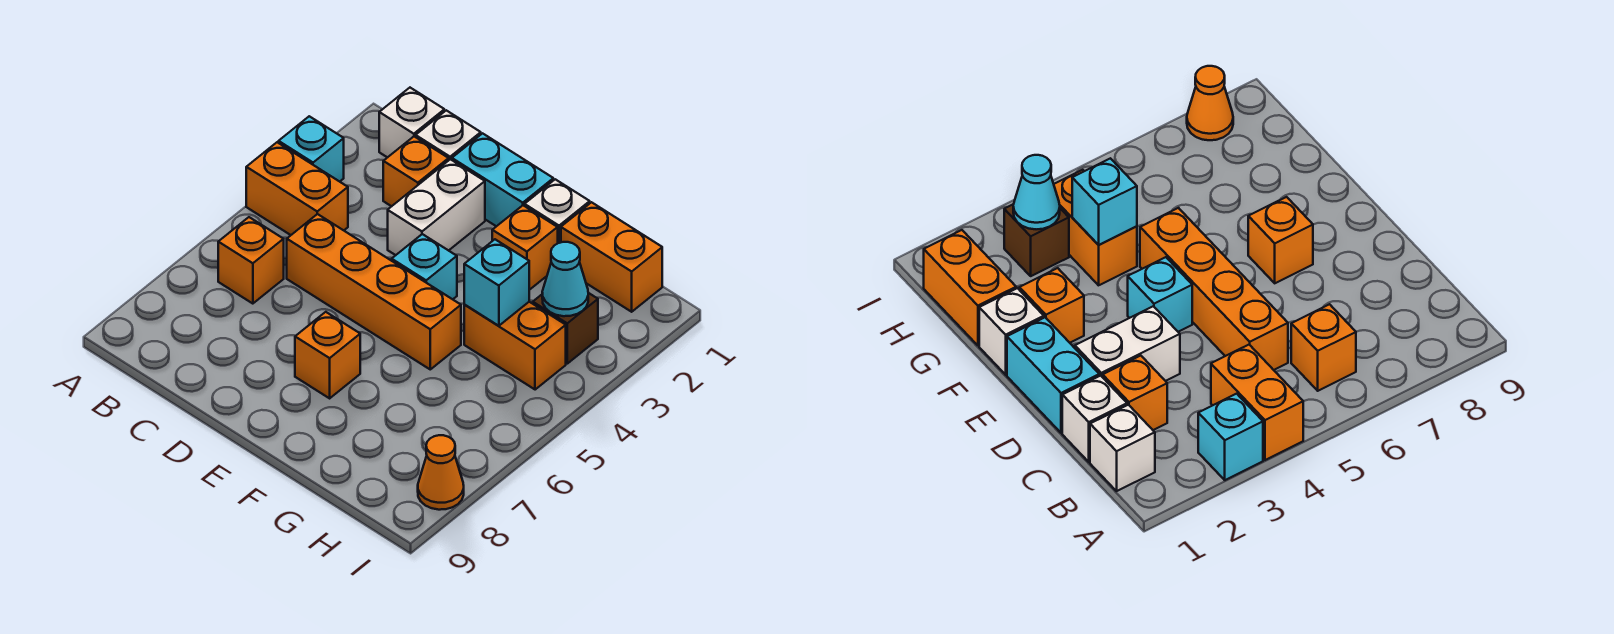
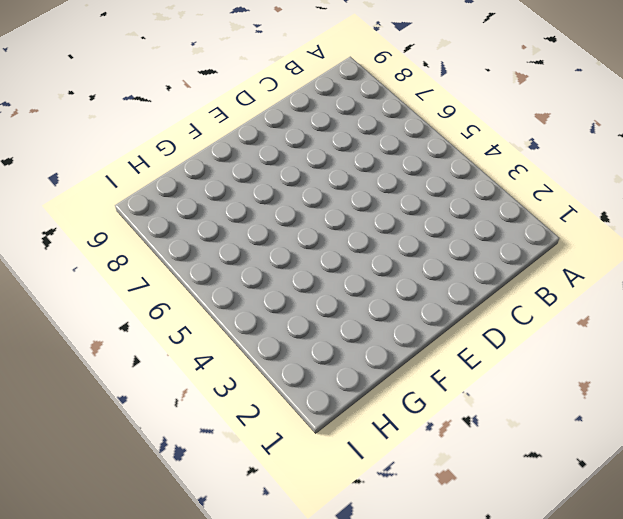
none -> cyan 1x1 brick [279,116,344,182]
none -> orange 1x2 brick [246,142,348,235]
none -> white 1x1 brick [379,88,444,158]

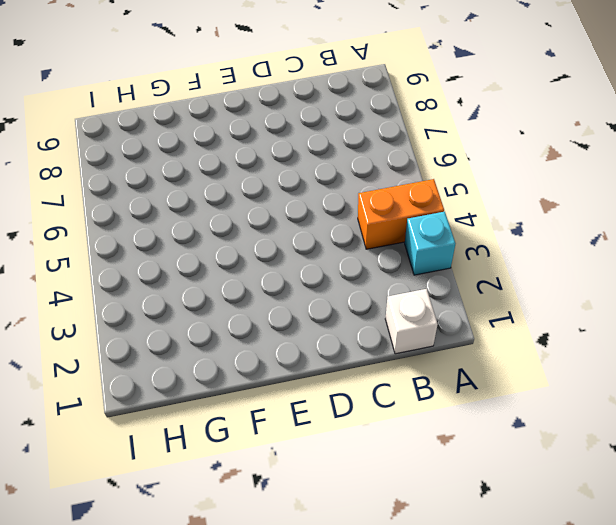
none -> orange 1x1 brick [218,217,284,304]
none -> white 1x1 brick [416,110,481,160]
none -> orange 1x1 brick [383,136,449,206]

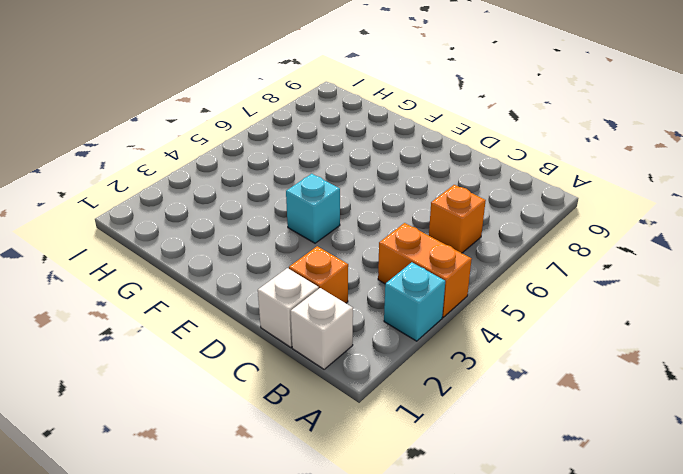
none -> orange 1x4 brick [287,214,461,369]
none -> cyan 1x2 brick [452,133,553,226]
none -> white 1x2 brick [388,159,485,255]

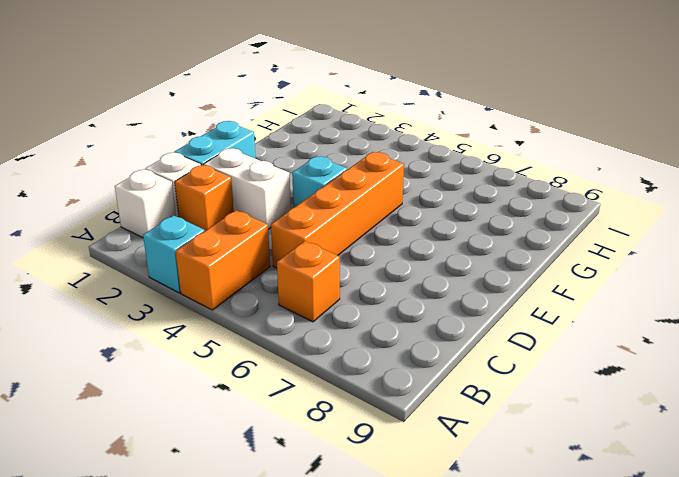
none -> orange 1x1 brick [295,312,360,398]
none -> white 1x1 brick [525,179,590,243]
none -> orange 1x1 brick [492,205,558,290]

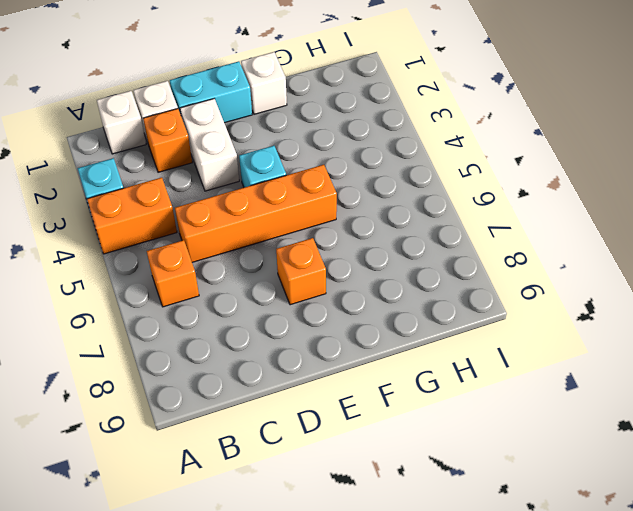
none -> orange 1x1 brick [492,205,558,290]
none -> orange 1x2 brick [561,202,662,312]
none -> orange 1x2 brick [464,302,566,390]

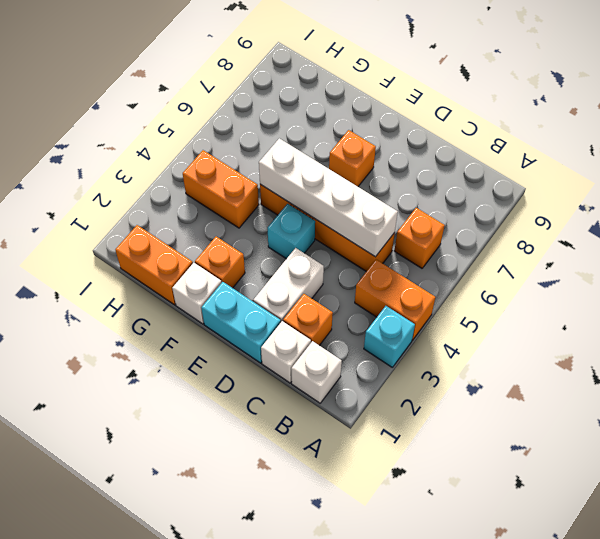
white 1x4 brick [259,138,398,257] -> none
none -> brown 1x1 brick [533,293,598,364]
none -> orange 1x1 cone [418,435,464,510]
none -> cyan 1x1 brick [464,239,529,326]

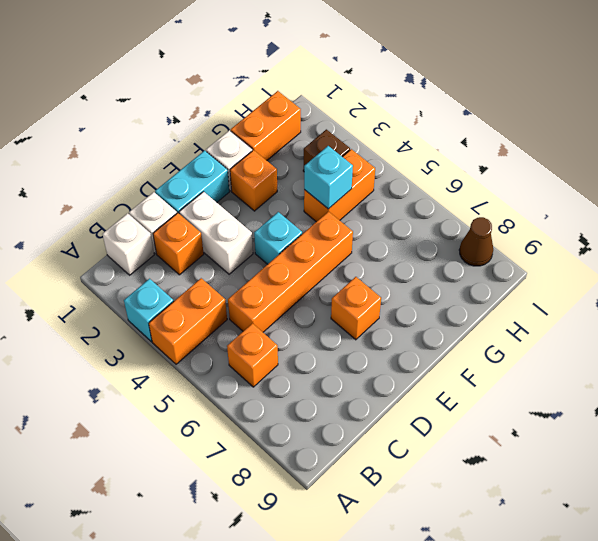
brown 1x1 cone [459,217,493,266] -> orange 1x1 cone [418,435,464,510]
none -> cyan 1x1 cone [542,242,588,316]

